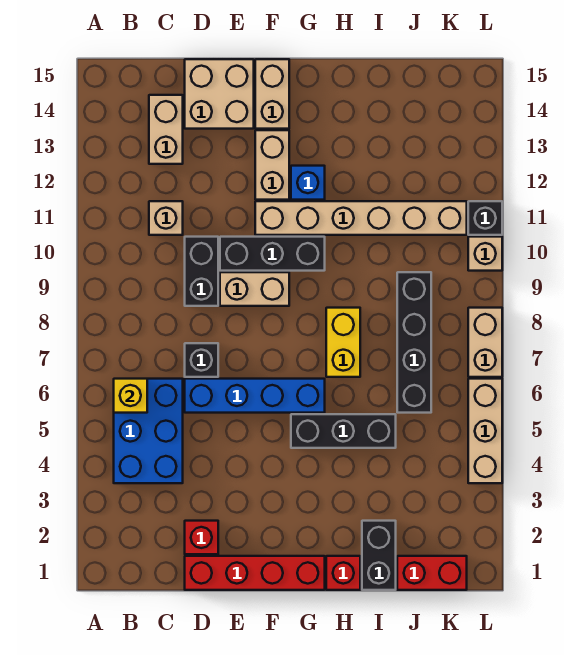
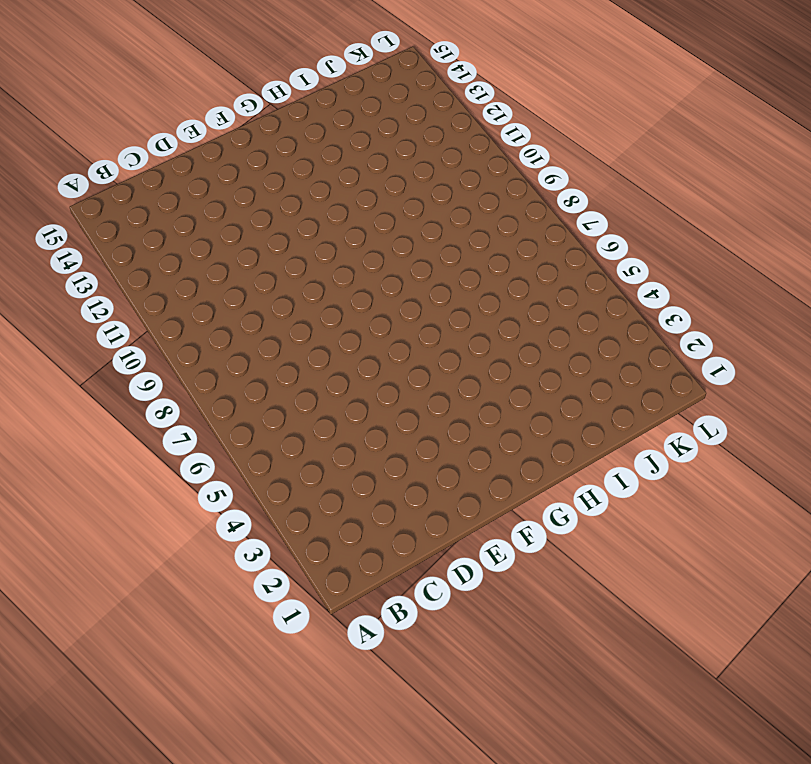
none -> blue 2x3 brick [114,379,183,483]
none -> tan 1x1 brick [149,201,183,235]
none -> tan 1x2 brick [149,95,183,164]

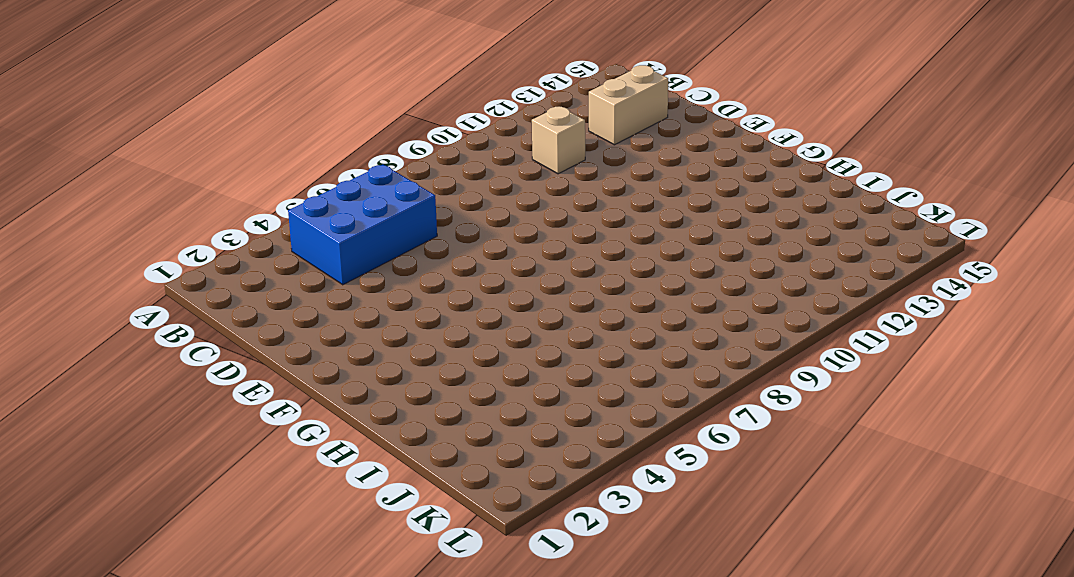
none -> red 1x4 brick [185,556,325,590]
none -> red 1x1 brick [185,521,218,554]
none -> blue 1x4 brick [185,379,325,413]

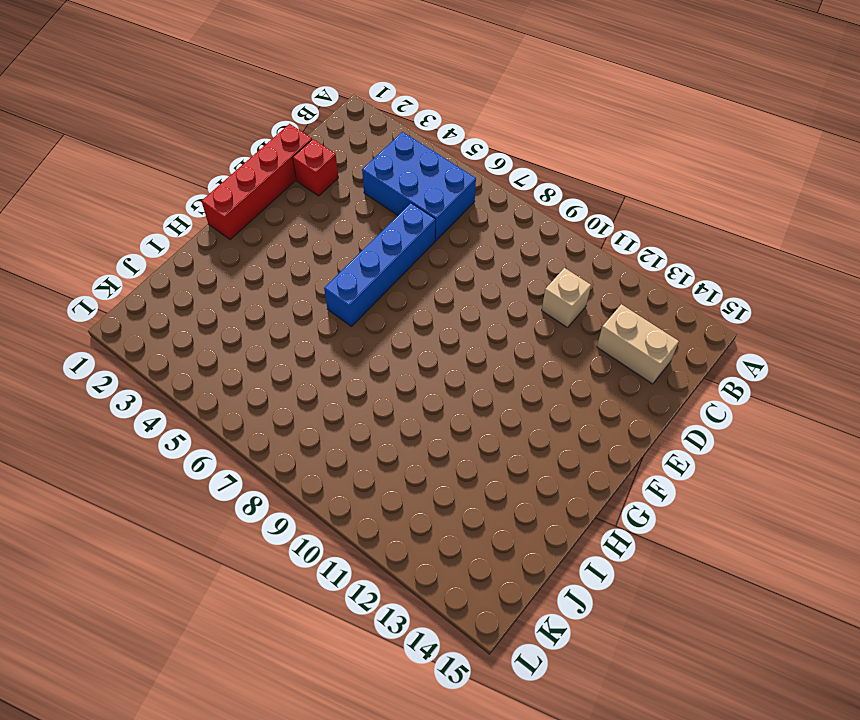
none -> black 1x1 brick [185,343,218,377]
none -> black 1x2 brick [185,237,218,306]
none -> tan 2x2 brick [185,59,254,129]

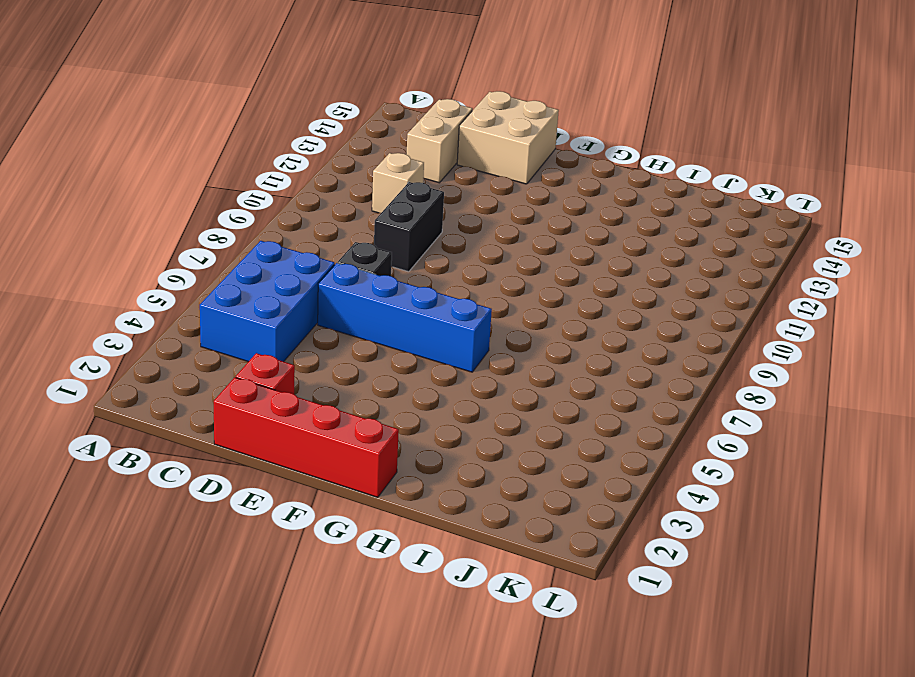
none -> tan 1x2 brick [220,272,289,306]
none -> black 1x3 brick [220,237,325,271]
none -> tan 1x6 brick [255,201,467,235]

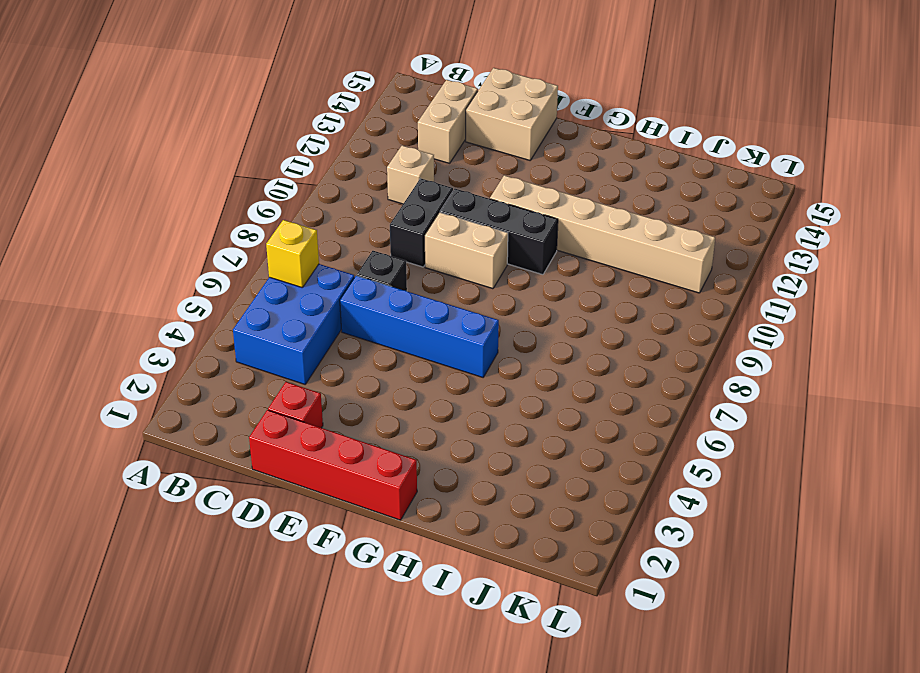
none -> tan 1x2 brick [255,130,289,200]
none -> tan 1x2 brick [255,59,289,129]
none -> black 1x3 brick [291,414,396,448]

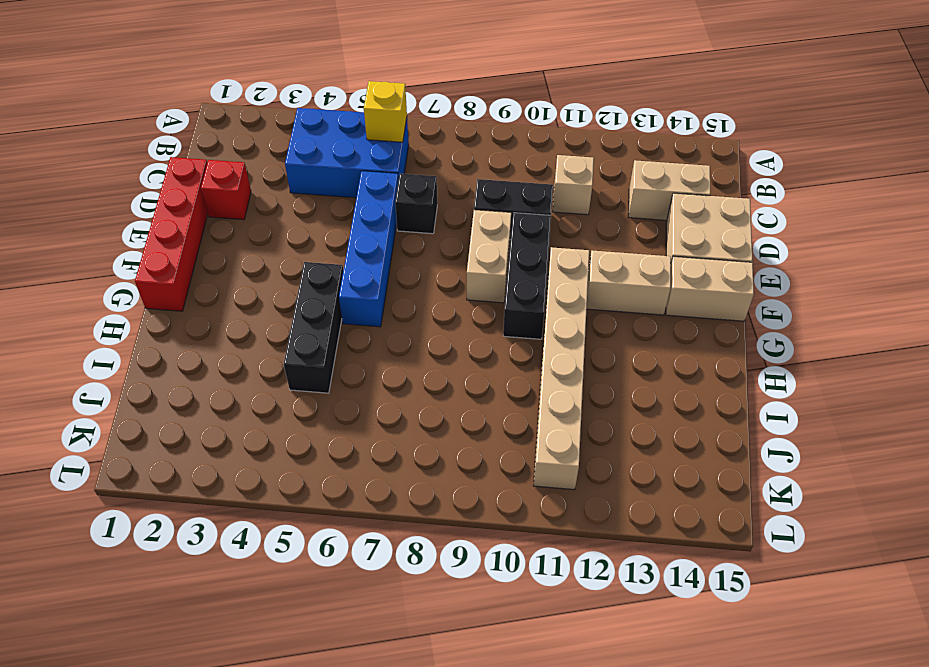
none -> blue 1x1 brick [291,166,325,200]
none -> red 1x1 brick [326,556,360,590]
none -> yellow 1x2 brick [326,308,360,377]

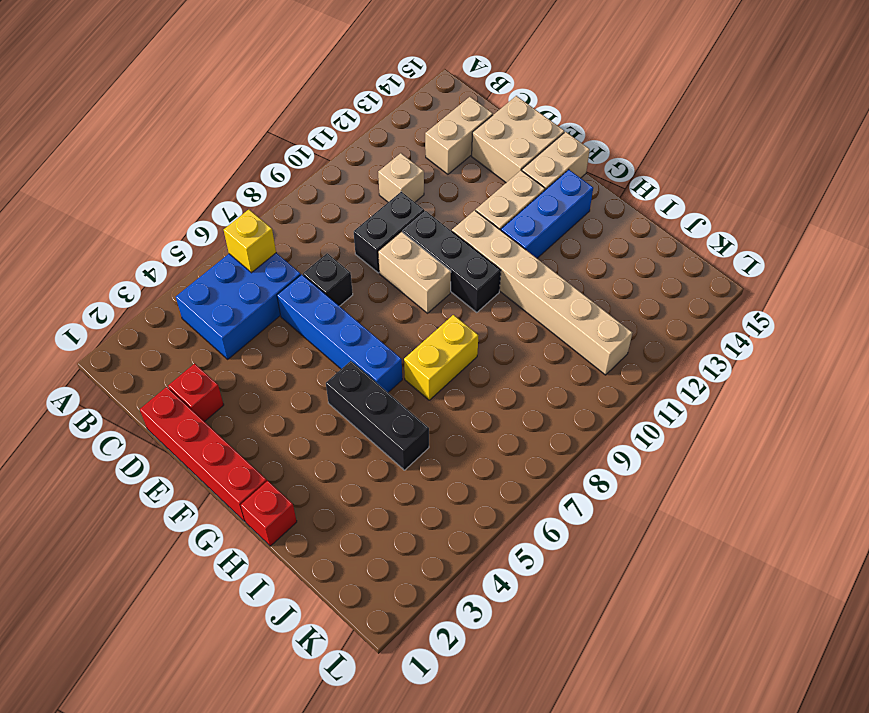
blue 1x3 brick [501,170,593,258] -> blue 1x1 brick [291,166,325,200]
none -> black 1x2 brick [362,521,396,590]
none -> red 1x2 brick [397,556,467,590]
none -> black 1x4 brick [397,272,431,413]

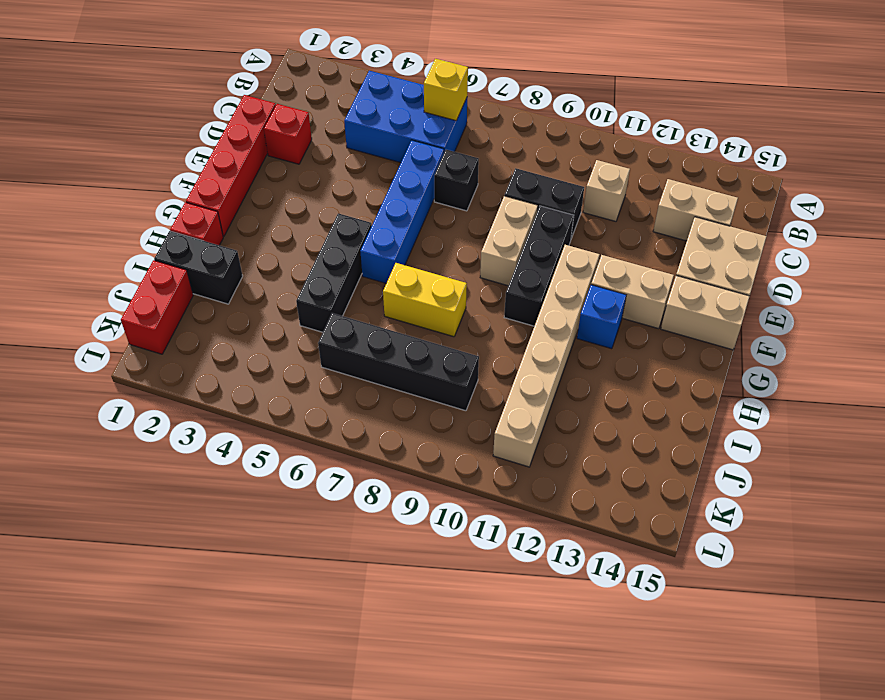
none -> tan 1x3 brick [468,379,502,483]
none -> tan 1x2 brick [468,308,502,377]
none -> tan 1x1 brick [468,237,502,271]

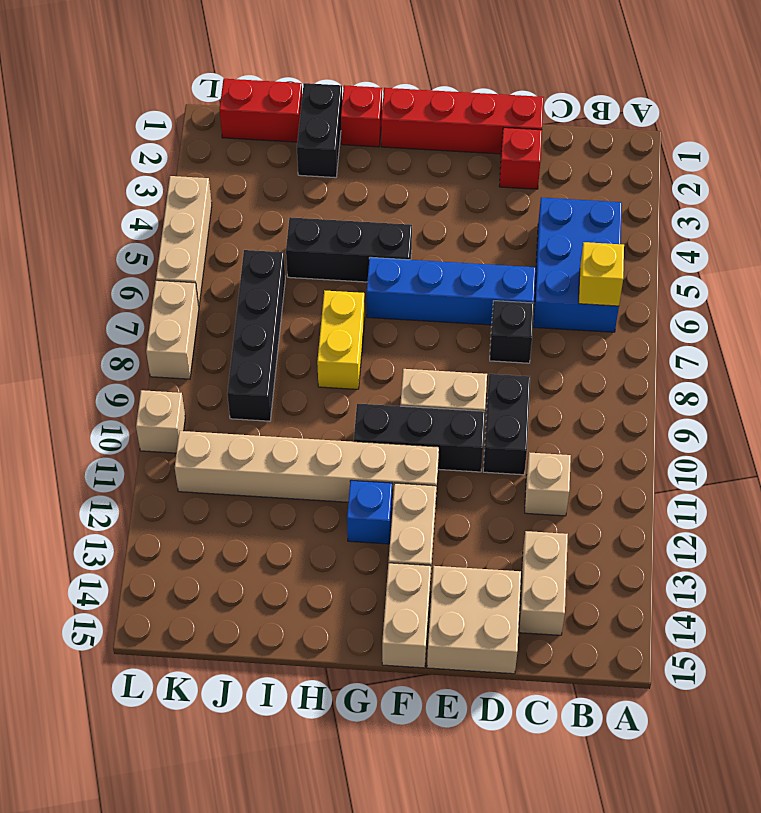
none -> black 1x1 brick [468,201,502,235]

